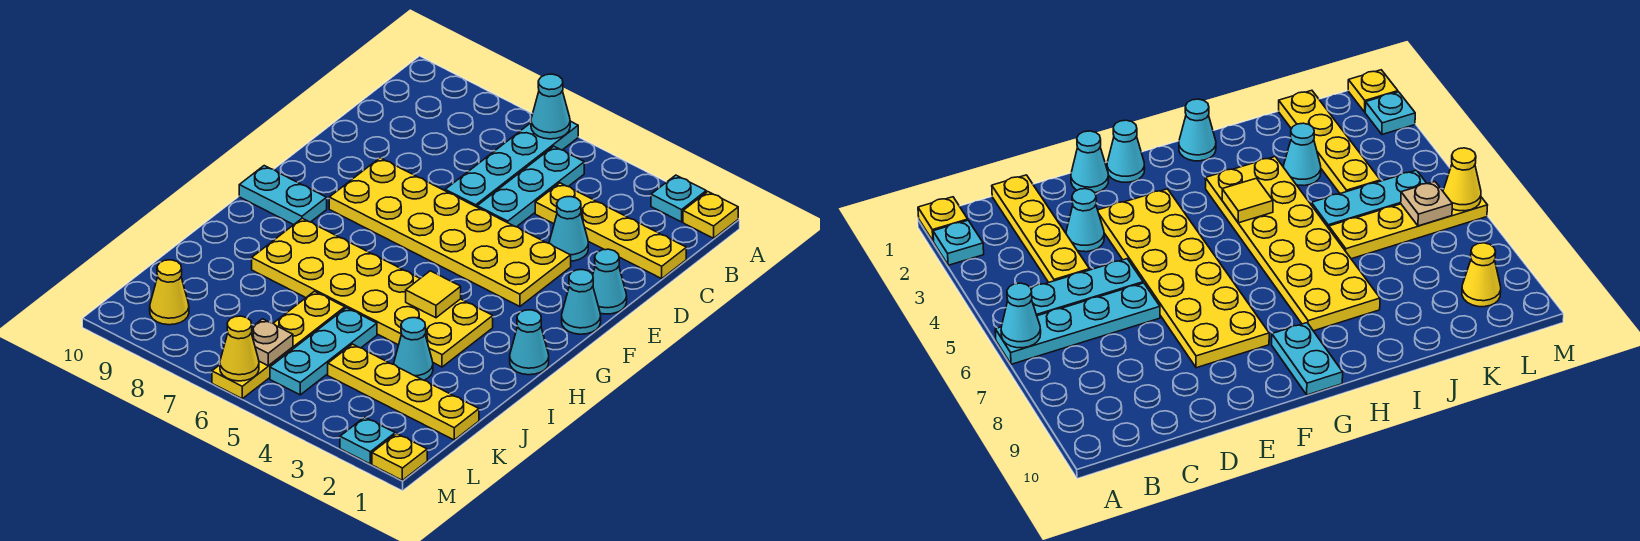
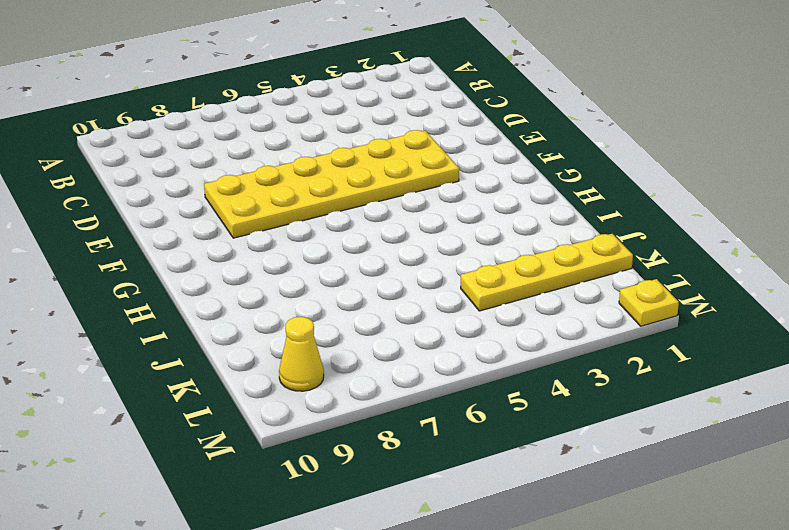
none -> yellow 1x1 plate [683,192,738,238]
none -> cyan 1x1 plate [651,175,706,222]
none -> cyan 1x4 plate [445,121,578,207]

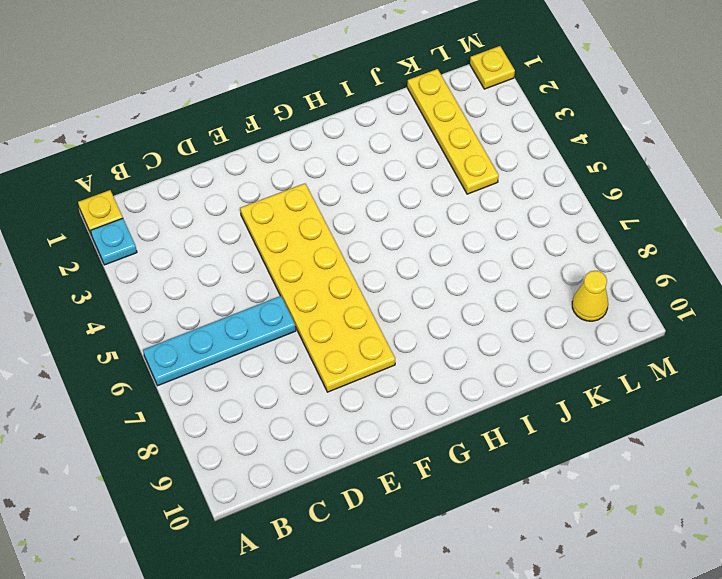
none -> cyan 1x3 plate [477,146,584,227]
none -> yellow 1x4 plate [535,183,686,279]
none -> cyan 1x1 cone [549,197,588,261]

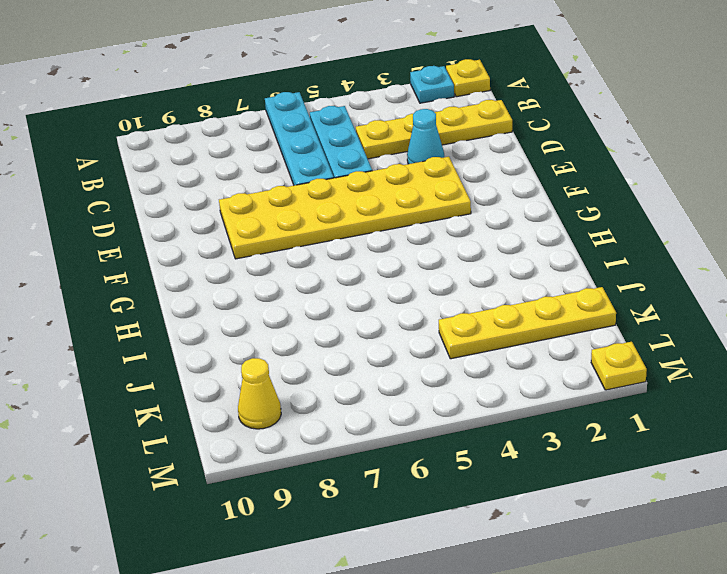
none -> cyan 1x1 cone [593,249,627,314]
none -> cyan 1x1 cone [562,270,601,334]
none -> cyan 1x2 plate [239,166,327,225]

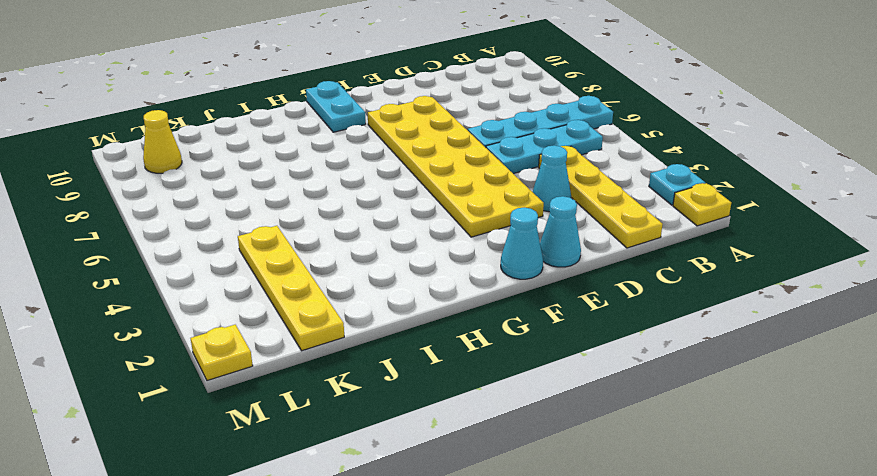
none -> cyan 1x1 cone [510,310,549,375]
none -> yellow 2x6 plate [252,218,493,367]
none -> cyan 1x1 cone [394,318,433,380]

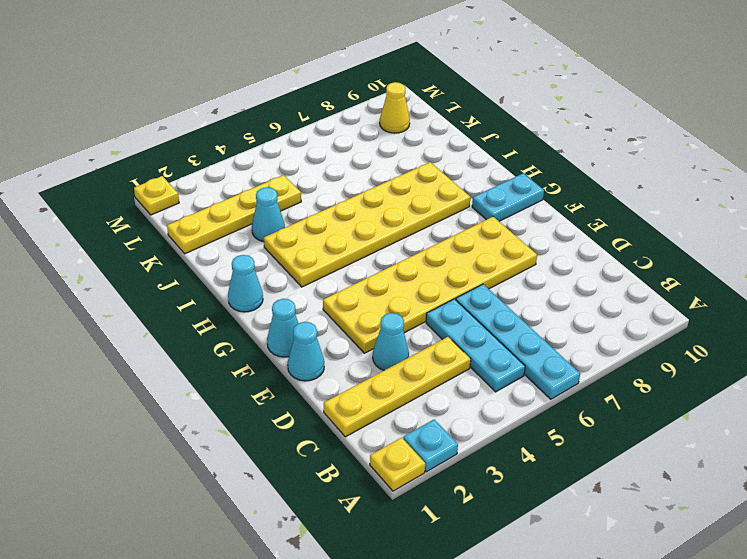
none -> cyan 1x3 plate [270,308,377,395]
none -> yellow 1x4 plate [212,291,345,399]
none -> cyan 1x1 plate [340,417,395,464]

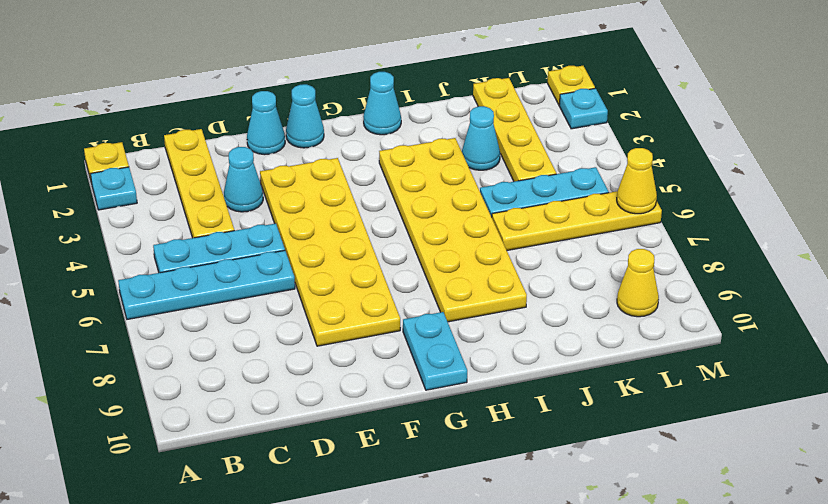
none -> cyan 1x1 cone [531,74,570,139]
none -> yellow 1x1 tile [406,271,461,318]
none -> tan 1x1 plate [251,319,293,366]

